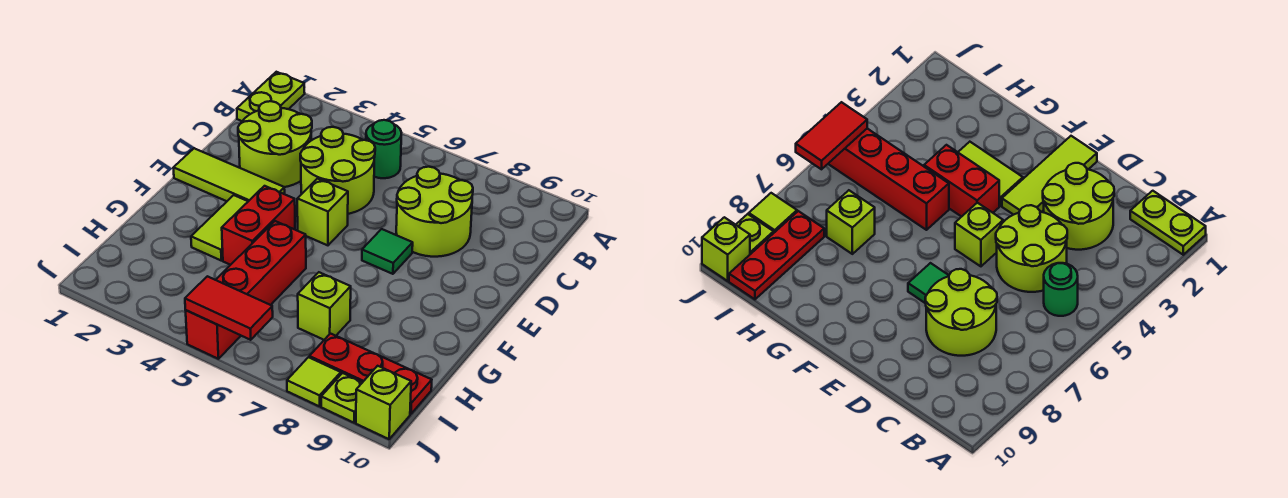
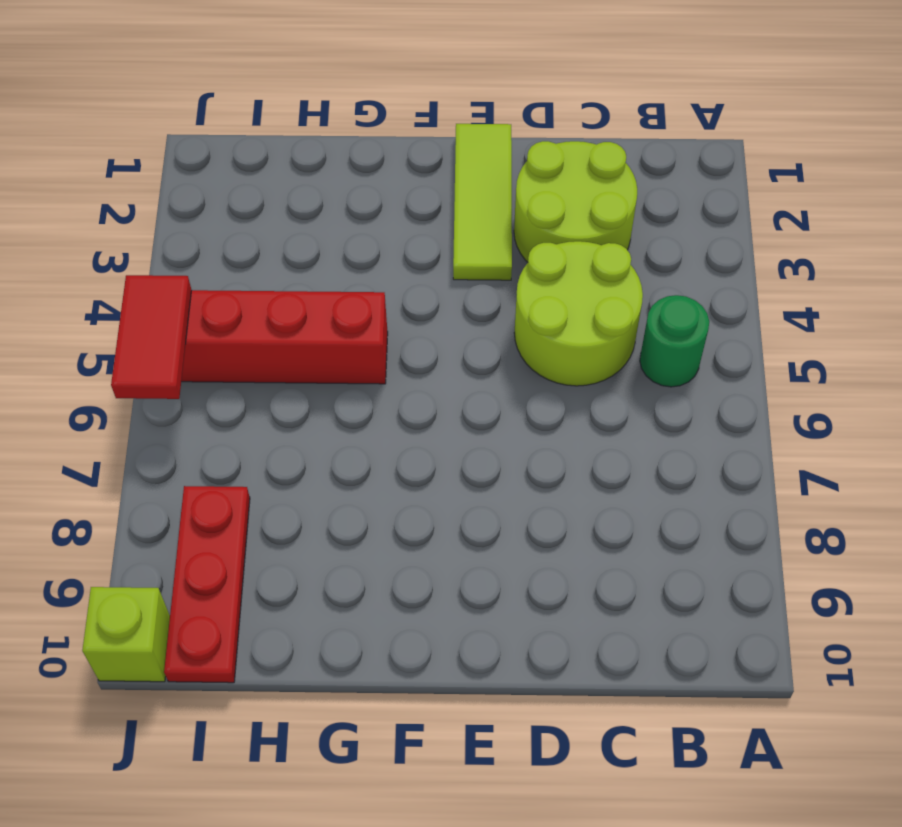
none -> lime 1x2 plate [237,72,305,121]
none -> lime 2x2 round brick [396,167,473,257]
none -> lime 1x1 brick [297,179,348,245]

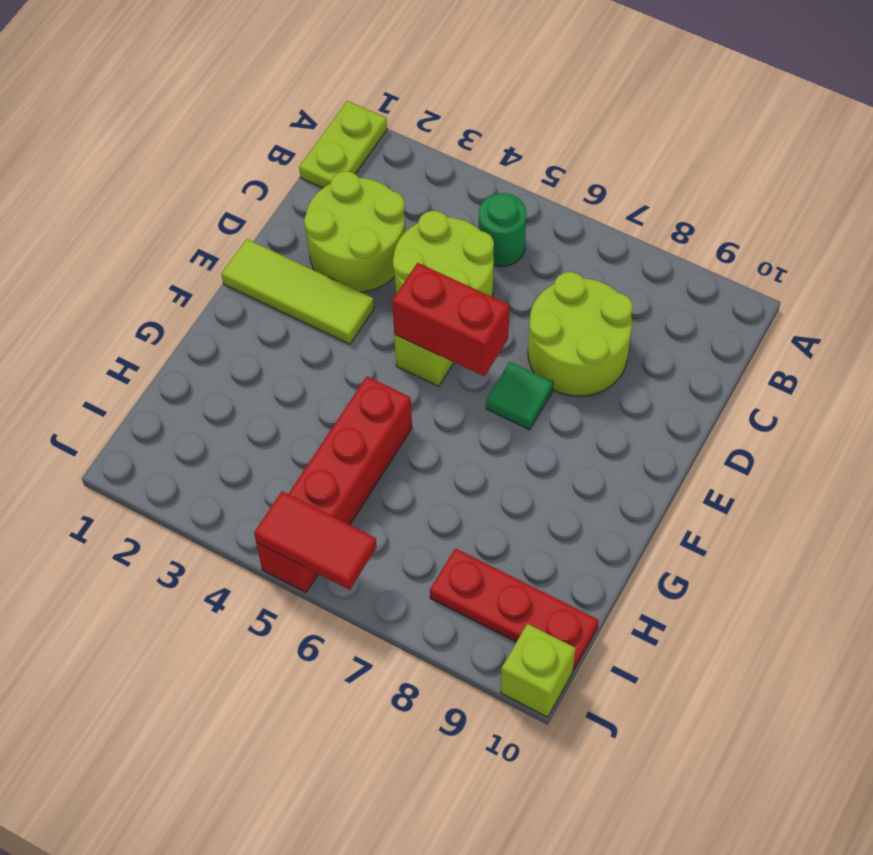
red 1x2 brick [392,263,510,376] -> red 1x2 brick turned to [222,186,295,265]
none -> lime 1x2 tile [191,195,248,260]
none -> lime 1x1 brick [298,272,351,340]
none -> lime 1x1 tile [287,357,341,406]

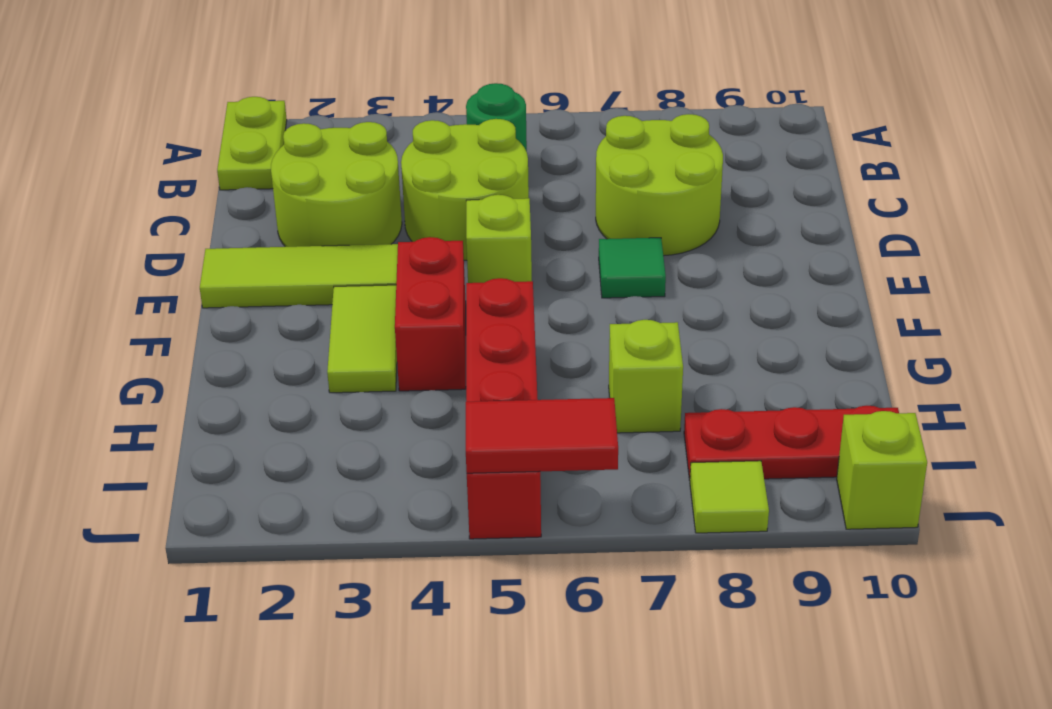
none -> lime 1x1 plate [321,373,363,423]

